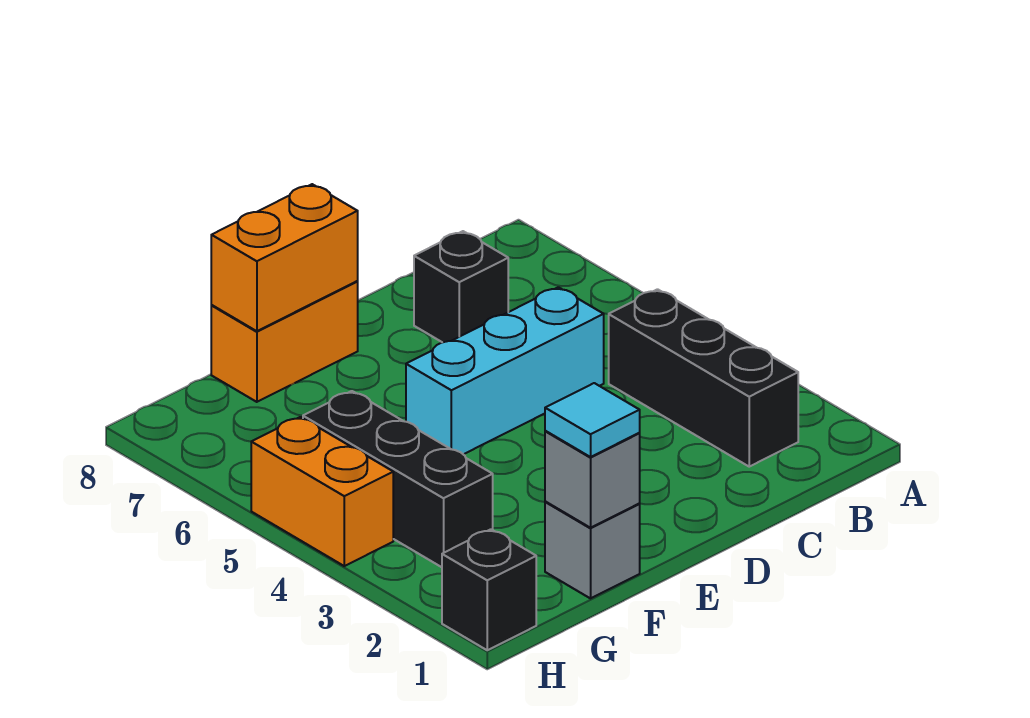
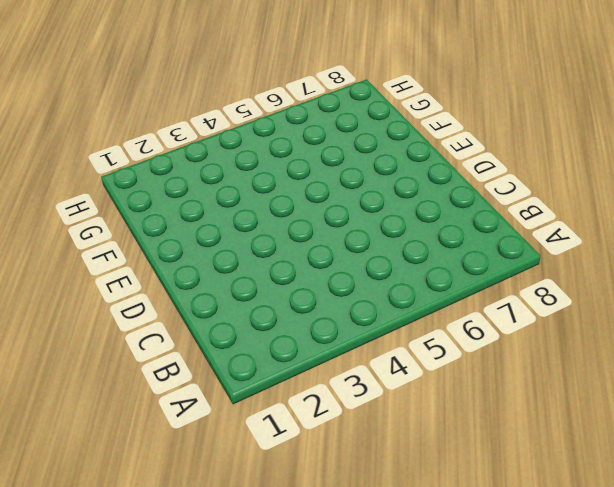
none -> black 1x3 brick [609,289,798,467]
none -> cyan 1x3 brick [406,287,604,454]

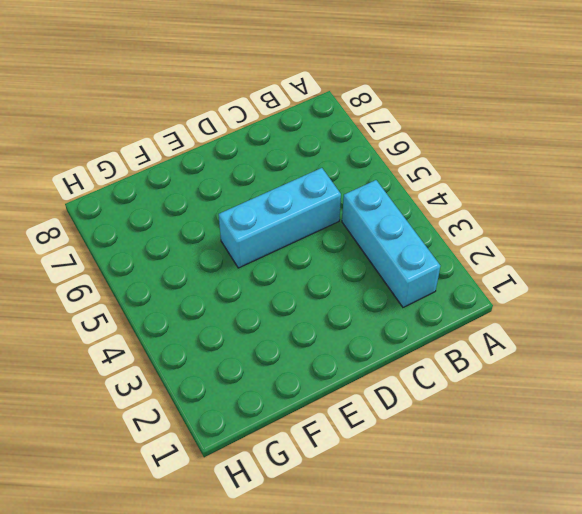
cyan 1x3 brick [342,180,440,307] -> black 1x3 brick [609,289,798,467]
none -> black 1x1 brick [414,231,508,342]
none -> orange 1x2 brick [211,281,358,402]

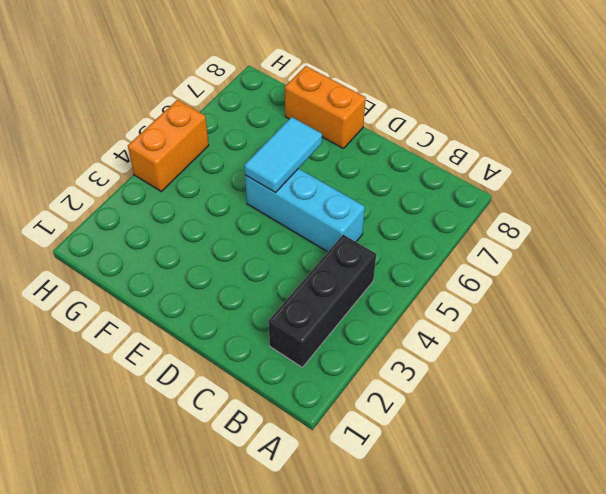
cyan 1x2 tile [244,117,322,193] -> none
none -> black 1x1 brick [414,231,508,342]
none -> grey 1x1 brick [545,502,640,598]

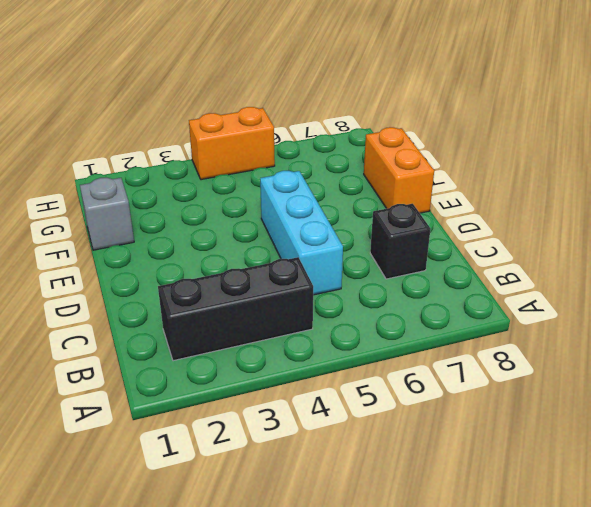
none -> black 1x3 brick [303,391,493,567]
none -> black 1x1 brick [442,529,536,650]

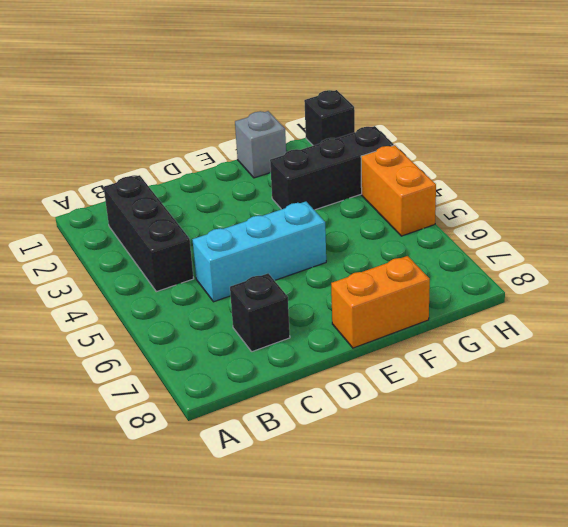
black 1x3 brick [270,126,394,210] -> black 1x3 brick turned to [303,391,493,567]
none -> orange 1x2 brick [211,184,358,331]
none -> grey 1x1 brick [545,431,640,528]

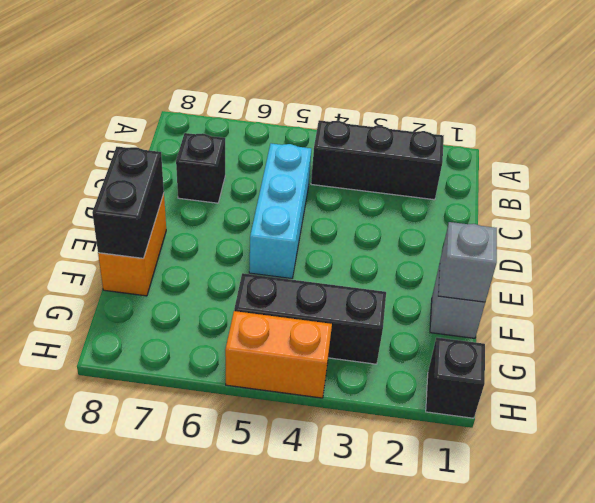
black 1x2 brick [92,147,164,258] -> orange 1x2 brick [211,184,358,331]
none -> cyan 1x1 tile [545,383,640,457]

